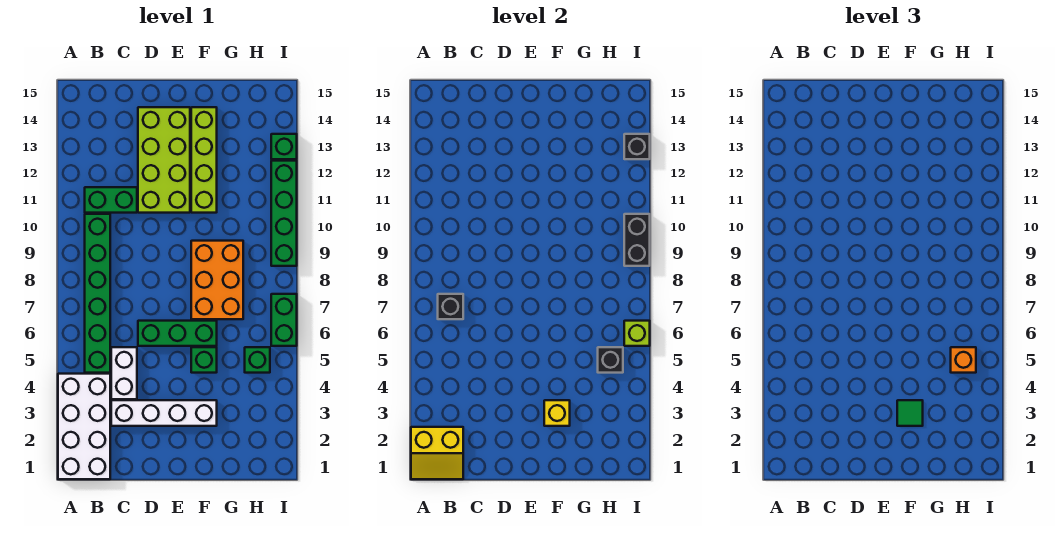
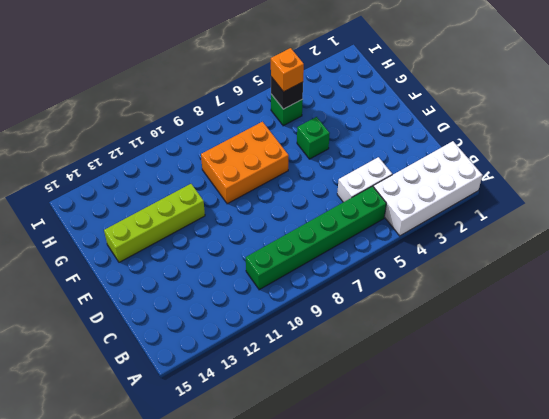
none -> green 1x2 brick [85,187,137,213]
none -> white 1x4 brick [111,400,217,426]
none -> green 1x3 brick [138,321,217,346]

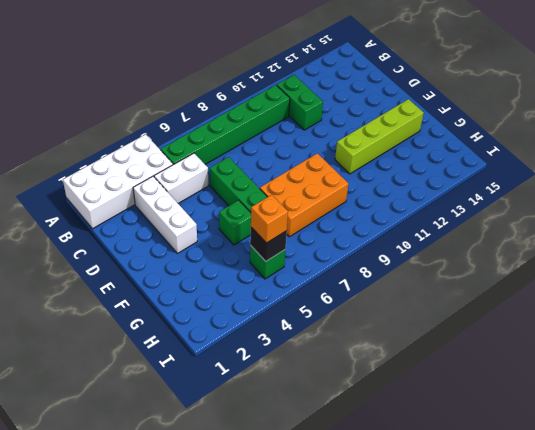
white 1x3 brick [133,176,197,253] -> white 1x4 brick [111,400,217,426]
none -> lime 2x4 brick [138,107,190,213]
none -> green 1x2 brick [271,294,297,346]
none -> green 1x4 brick [271,161,297,266]

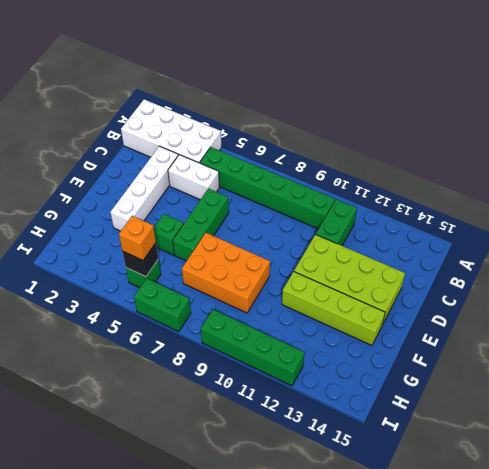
none -> green 1x1 brick [271,134,297,159]
none -> yellow 2x2 slope [411,427,463,479]
none -> black 1x1 brick [438,294,463,319]

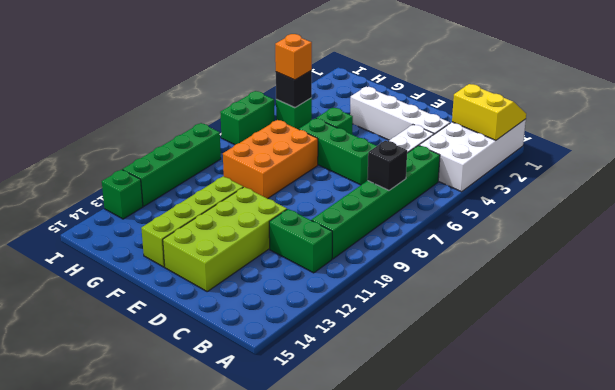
none -> yellow 1x1 brick [544,400,570,426]
none -> lime 1x1 brick [624,321,650,346]
none -> black 1x2 brick [624,214,650,266]

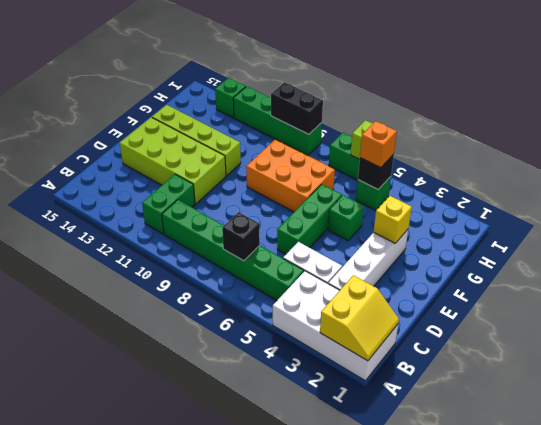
none -> black 1x1 brick [624,134,650,159]
none -> green 1x1 tile [897,400,923,426]

